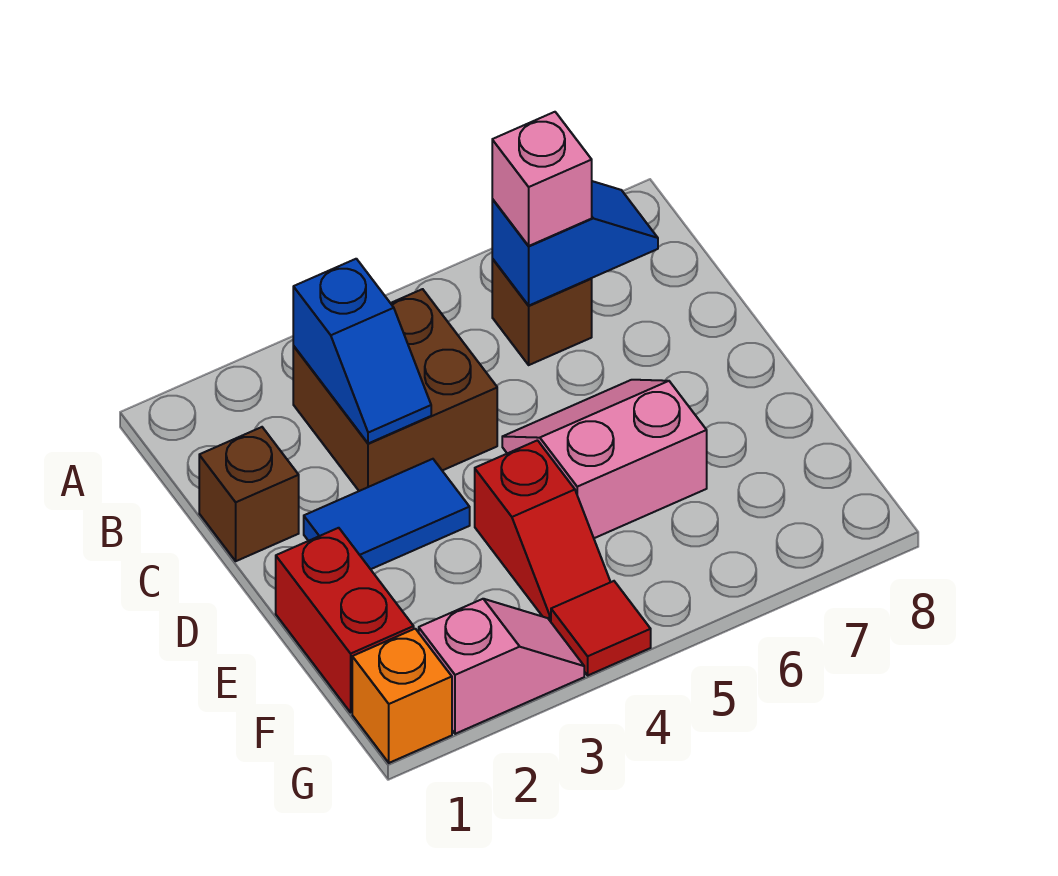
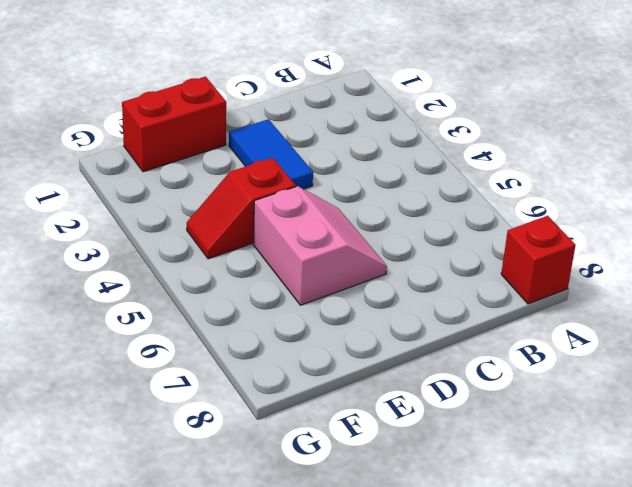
red 1x1 brick [501,216,576,304] -> none
none -> brown 2x2 brick [293,289,497,491]
none -> brown 1x1 brick [492,258,592,365]
none -> brown 1x1 brick [199,427,299,561]

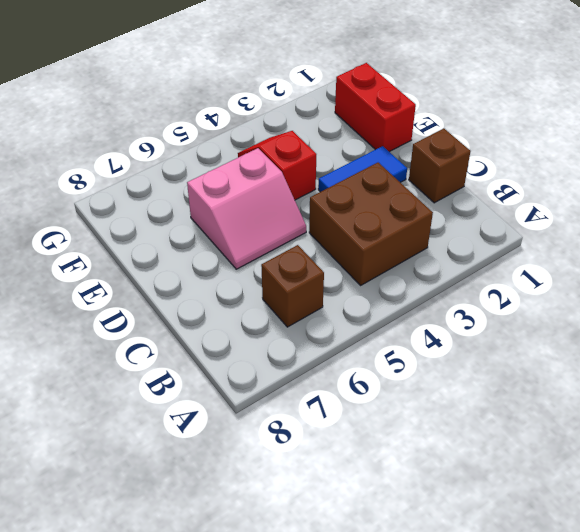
none -> orange 1x1 brick [352,629,452,763]
none -> pink 1x2 slope [419,599,584,734]
none -> red 1x1 tile [551,581,651,675]

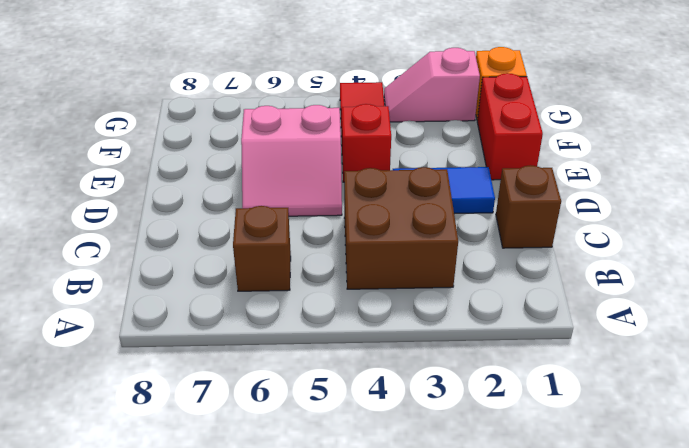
none -> blue 1x2 slope [293,259,431,443]
none -> blue 1x2 slope [492,181,658,306]
none -> pink 1x1 brick [492,112,592,246]

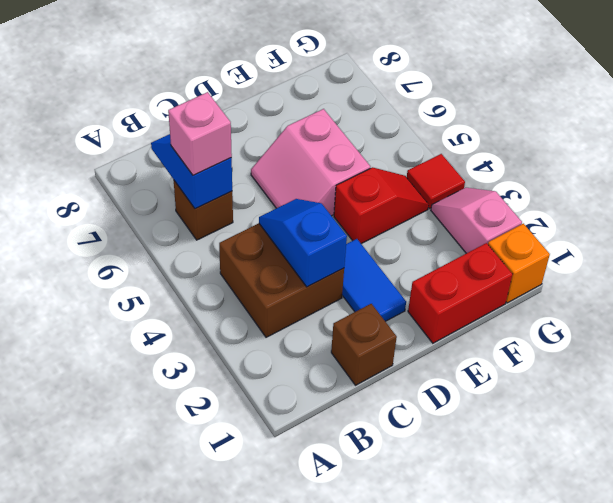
blue 1x2 slope [259,199,347,287] -> blue 1x2 slope turned to [293,259,431,443]

